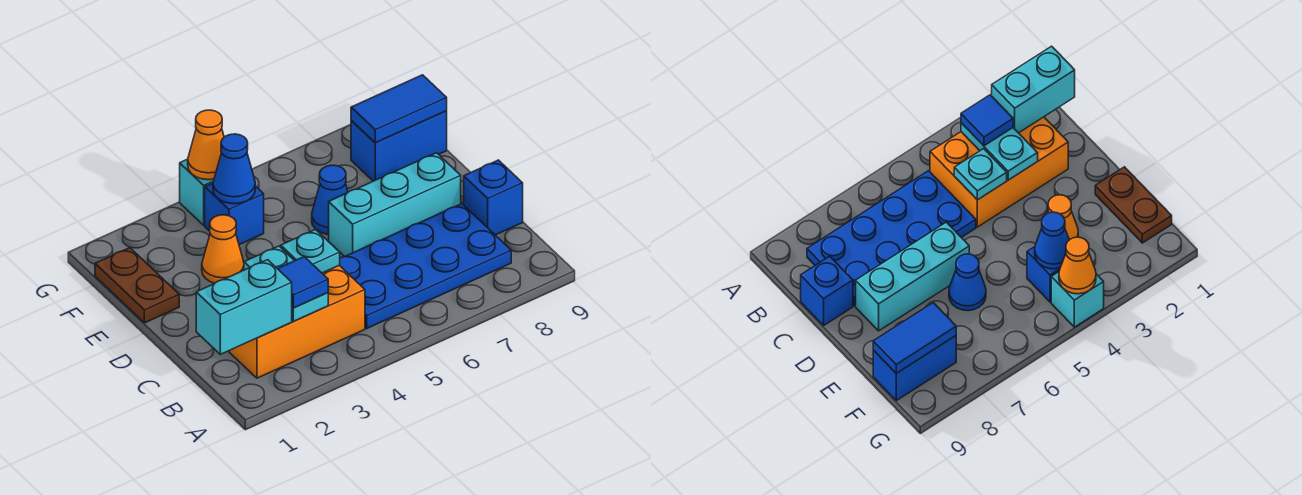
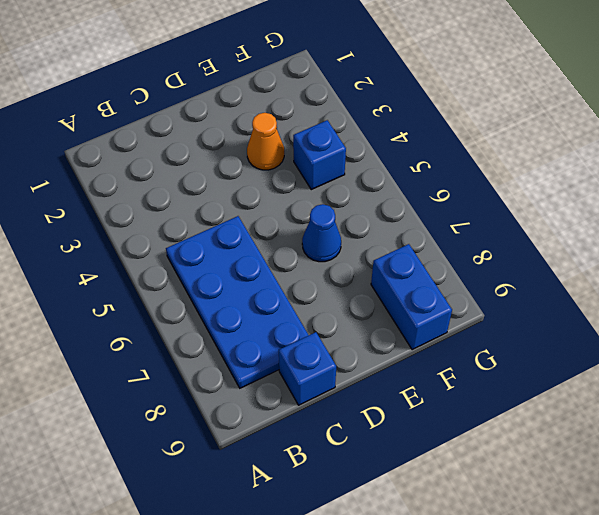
none -> orange 2x3 brick [228,266,365,378]
none -> cyan 1x3 brick [329,153,461,257]
none -> brown 1x2 plate [95,248,179,323]

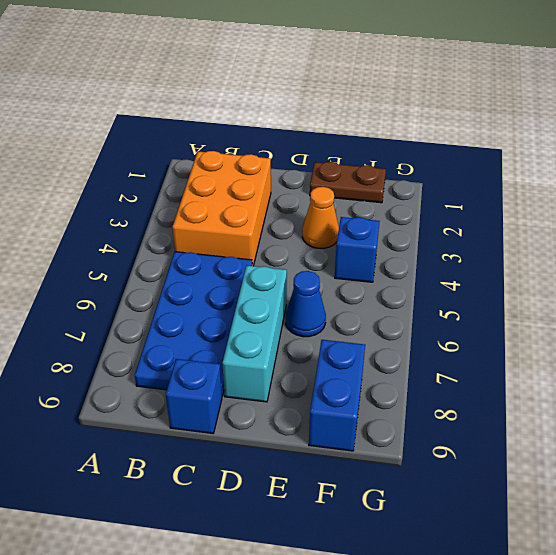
none -> cyan 1x1 brick [180,159,214,225]
none -> cyan 1x2 brick [196,260,292,354]
none -> cyan 1x2 plate [244,246,328,321]

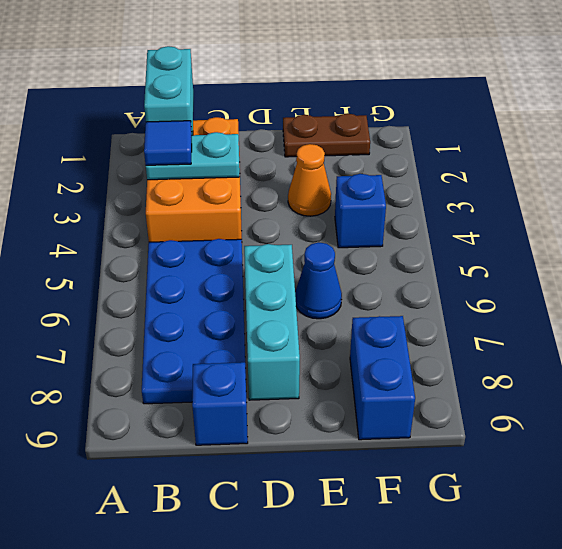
none -> cyan 1x1 brick [180,159,214,225]
none -> cyan 1x1 plate [281,229,340,273]
none -> blue 1x1 cone [213,134,255,204]

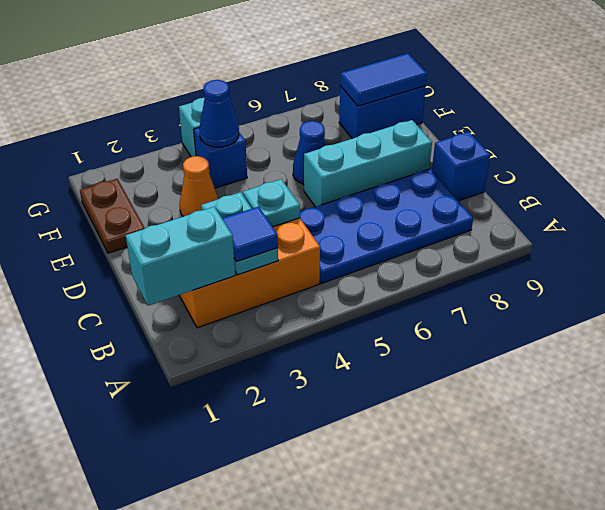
none -> orange 1x1 cone [188,110,224,180]

